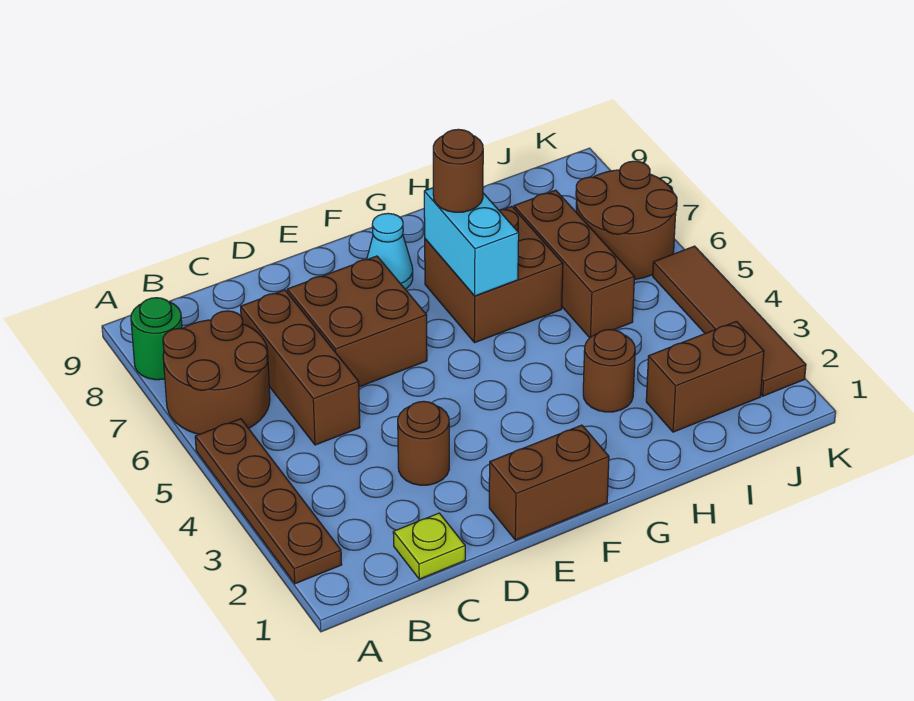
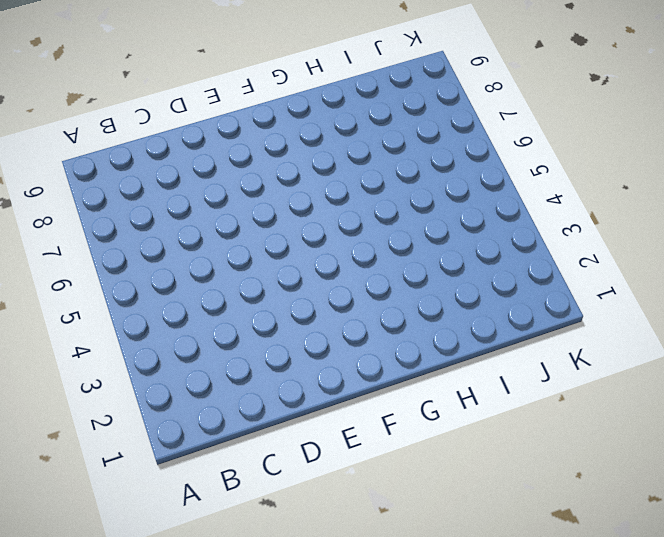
none -> brown 1x4 plate [195,419,342,584]
none -> brown 2x2 round brick [163,311,270,434]
none -> green 1x1 round brick [131,298,182,380]

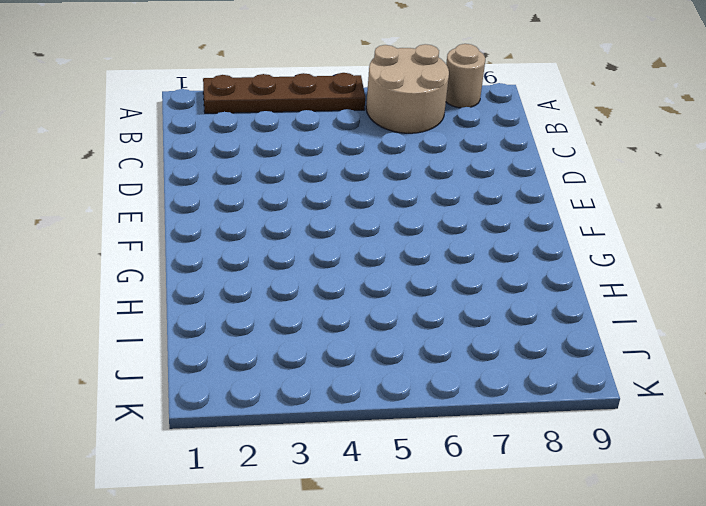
tan 2x2 round brick [366,44,449,133] -> brown 2x2 round brick [163,311,270,434]
tan 1x1 round brick [446,44,485,108] -> green 1x1 round brick [131,298,182,380]
none -> lime 1x1 plate [393,513,465,579]
none -> brown 1x3 brick [241,290,360,445]
none -> brown 1x1 round brick [398,401,449,485]

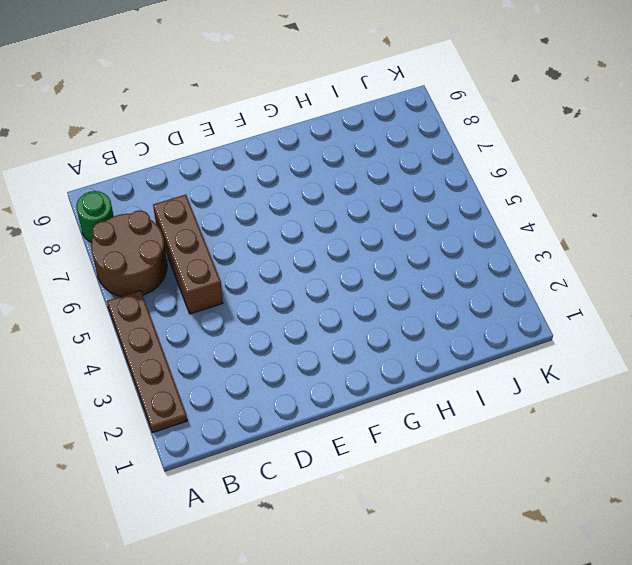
none -> lime 1x1 plate [393,513,465,579]
none -> brown 1x1 round brick [398,401,449,485]
none -> brown 2x2 brick [287,256,427,387]

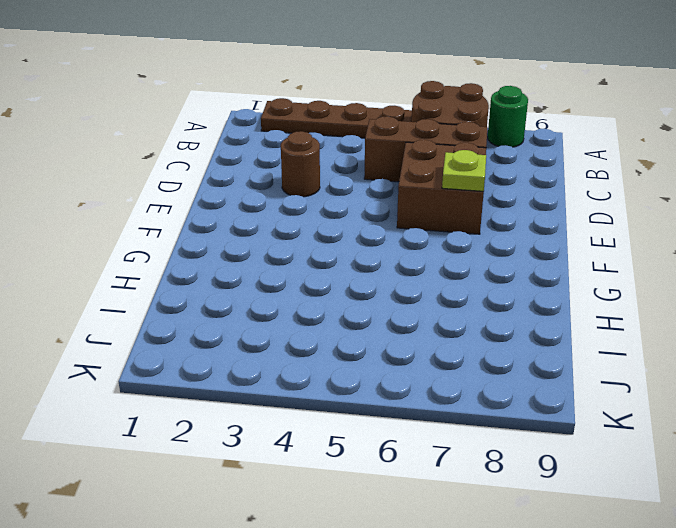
lime 1x1 plate [442,150,486,191] -> lime 1x1 plate moved to [393,513,465,579]
none -> brown 1x2 brick [489,425,609,540]
none -> cyan 1x1 cone [367,213,413,289]
none -> brown 2x2 brick [425,206,563,343]

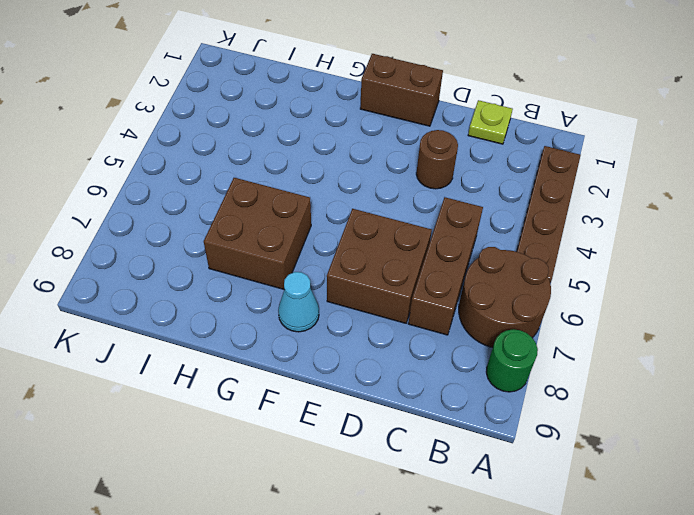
none -> brown 1x1 round brick [583,330,635,412]
none -> brown 1x2 brick [646,321,764,432]
none -> brown 1x3 brick [514,190,635,338]

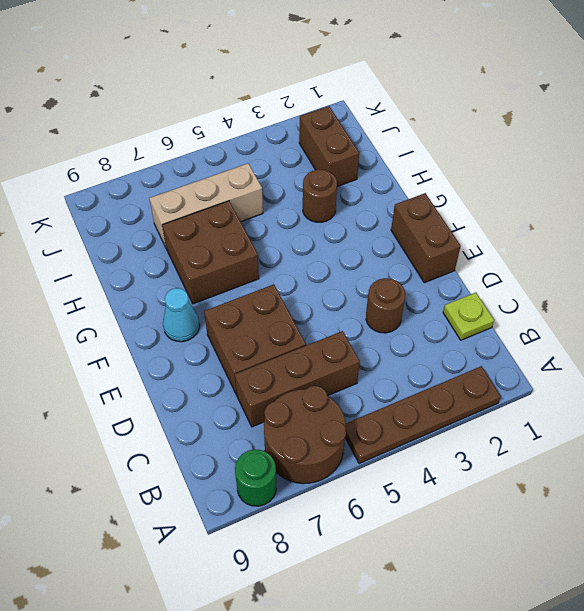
tan 1x3 brick [149,163,263,249] -> brown 1x3 brick [514,190,635,338]
none -> brown 2x2 round brick [576,161,677,279]
none -> brown 1x4 tile [653,246,806,396]
none -> cyan 1x2 brick [424,188,519,296]

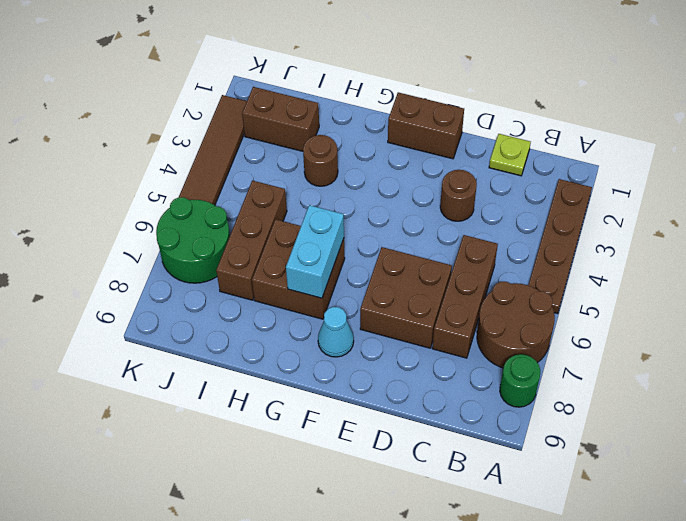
green 2x2 round brick [156,197,230,283] -> brown 2x2 round brick [576,161,677,279]
none -> brown 1x1 round brick [433,129,483,212]

